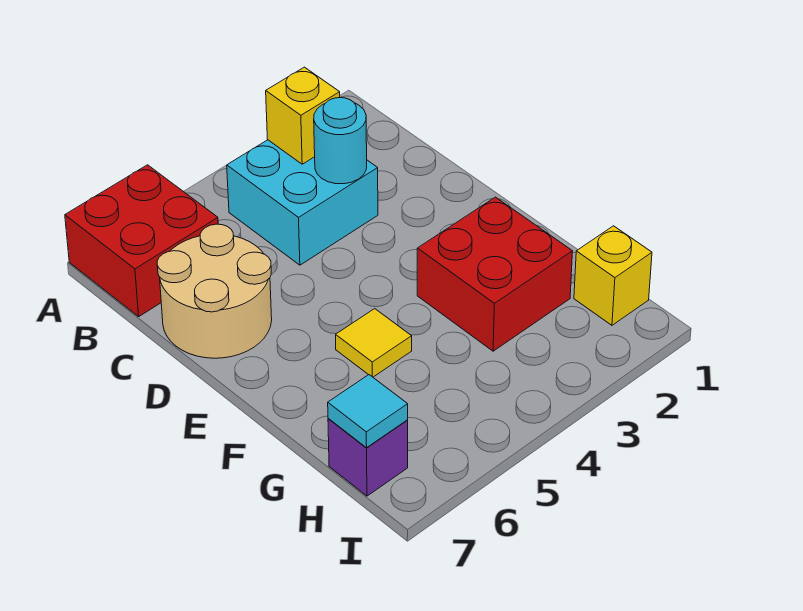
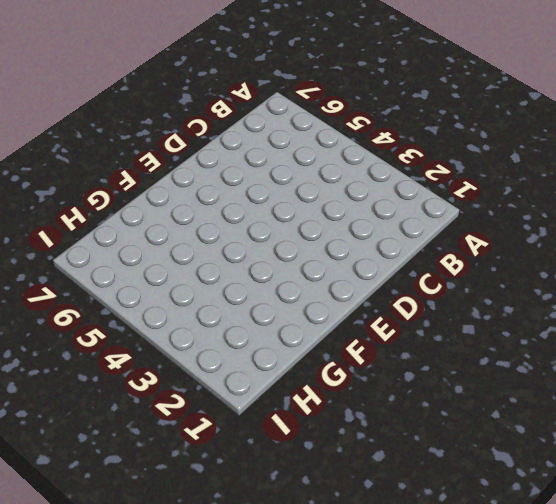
none -> red 2x2 brick [65,165,218,317]
none -> cyan 2x2 brick [227,140,378,265]

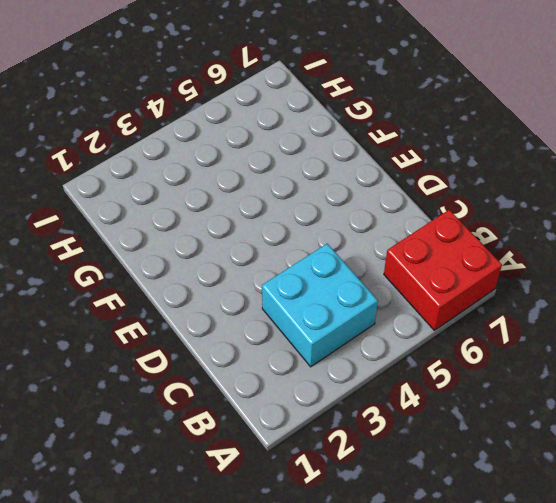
none -> tan 2x2 round brick [157,224,272,358]
none -> red 2x2 brick [417,197,573,351]

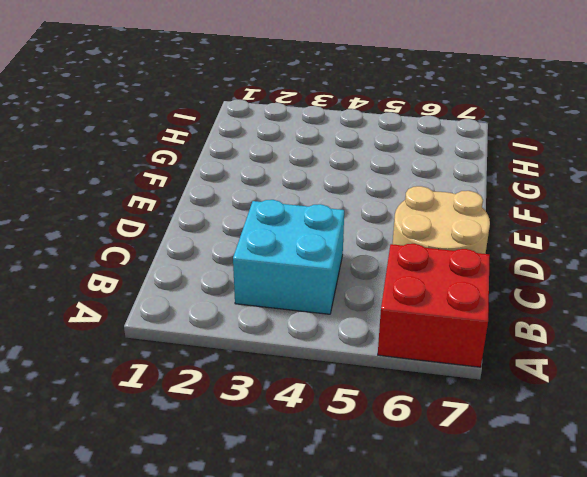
none -> red 2x2 brick [417,197,573,351]
none -> yellow 1x1 tile [336,309,412,377]

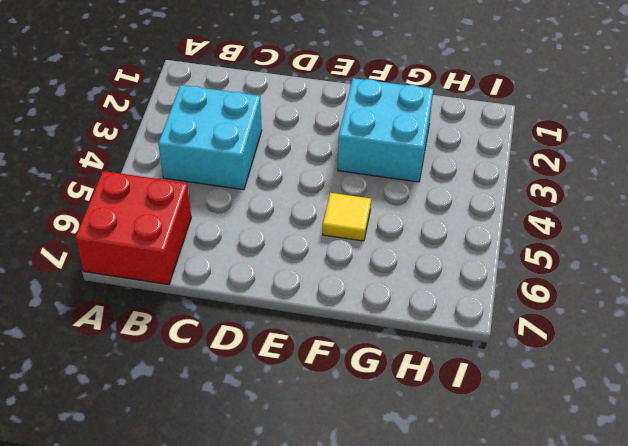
cyan 2x2 brick [338,78,433,182] -> red 2x2 brick [417,197,573,351]
none -> tan 2x2 round brick [157,224,272,358]
none -> yellow 1x1 brick [574,226,652,325]

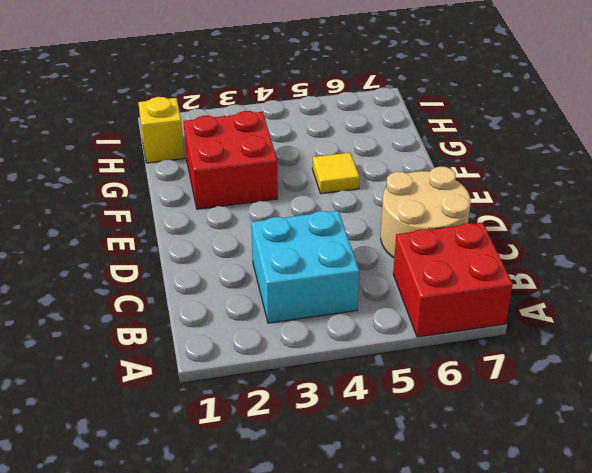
none -> purple 1x1 brick [328,419,408,496]
none -> yellow 1x1 brick [266,67,340,164]

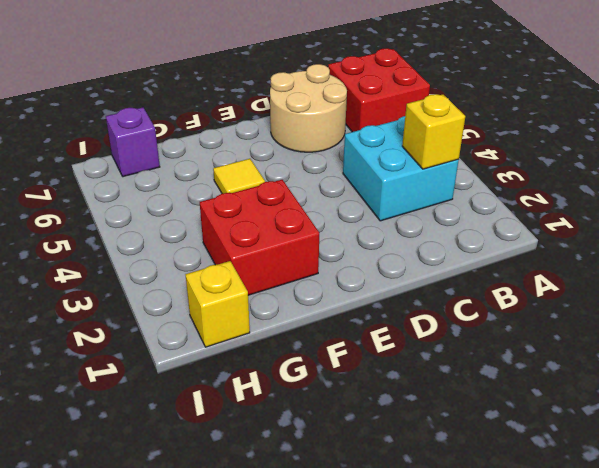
none -> cyan 1x1 round brick [314,98,367,184]
none -> cyan 1x1 tile [328,375,408,448]

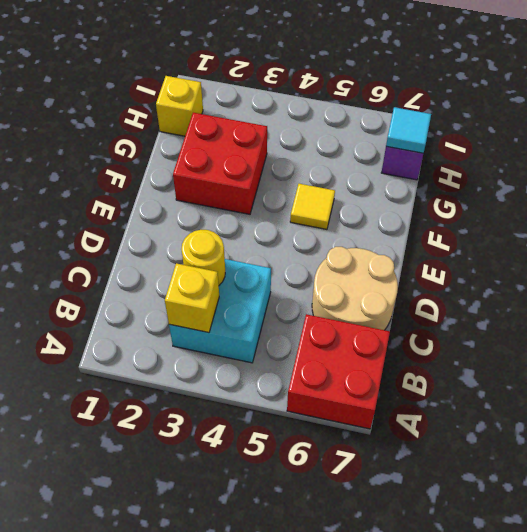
yellow 1x1 round brick [181,230,225,285] -> cyan 1x1 round brick [314,98,367,184]

